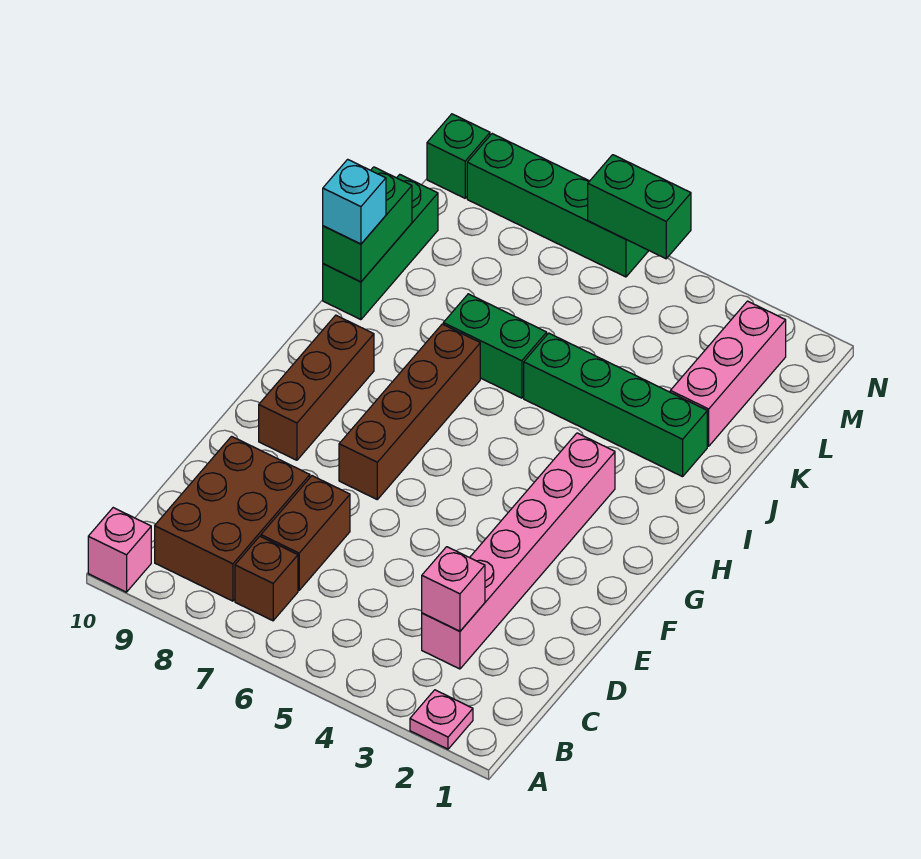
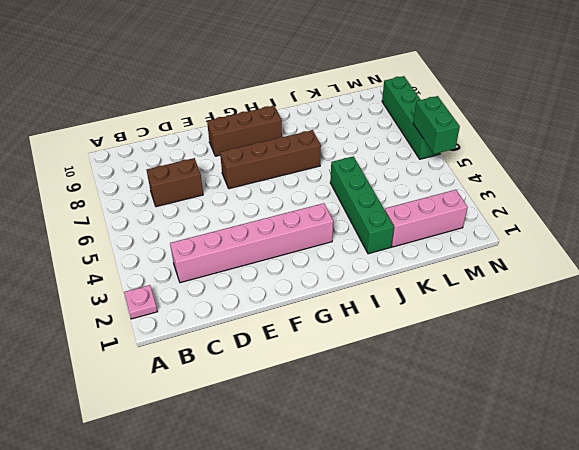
none -> pink 1x1 brick [88,508,151,592]
none -> brown 1x1 brick [235,536,298,621]
none -> brown 2x3 brick [155,436,310,601]

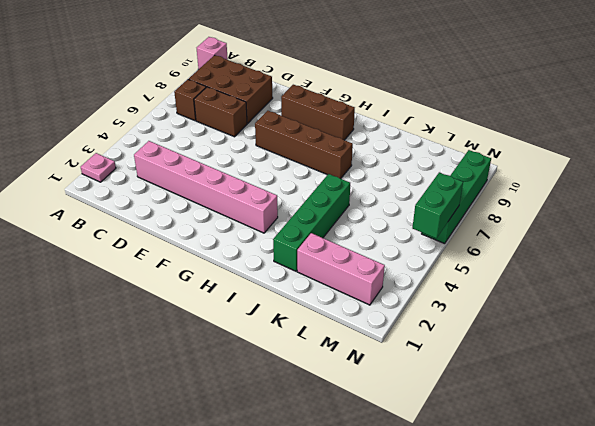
none -> green 1x2 brick [443,294,547,398]
none -> green 1x3 brick [323,175,438,320]
none -> green 1x1 brick [427,114,490,198]

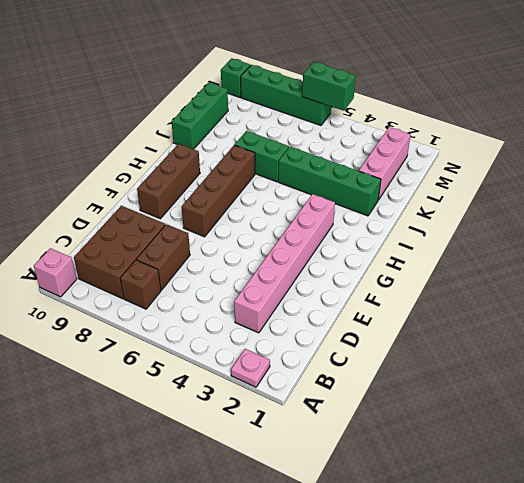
none -> pink 1x1 brick [422,547,485,631]
none -> green 1x2 brick [323,167,412,282]
none -> cyan 1x1 brick [323,159,386,244]

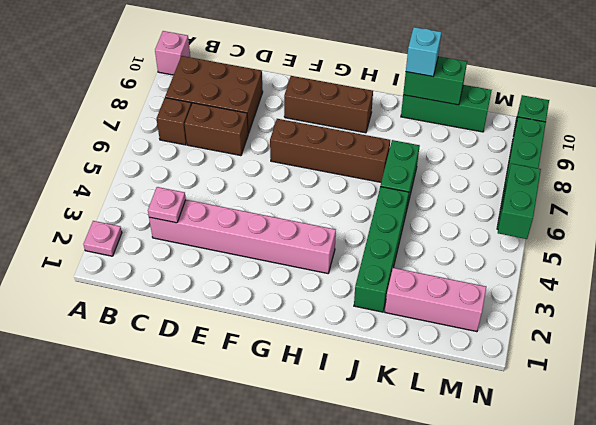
pink 1x1 plate [148,187,186,223] -> pink 1x1 brick [422,547,485,631]

